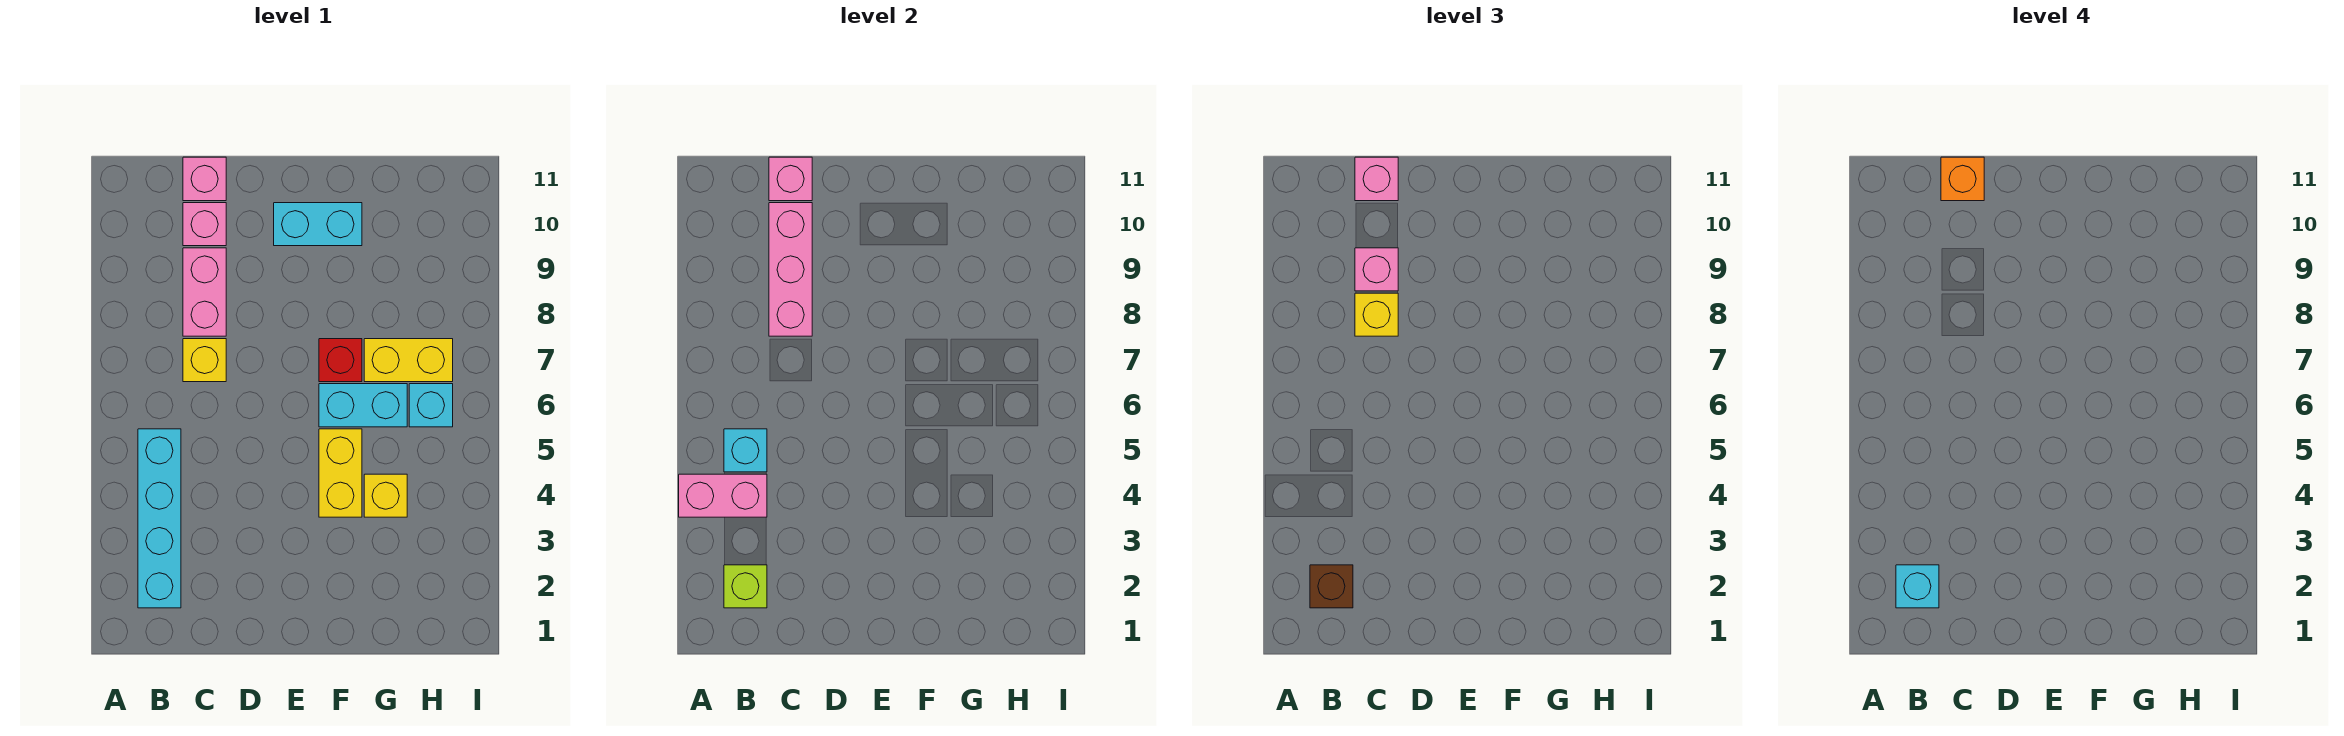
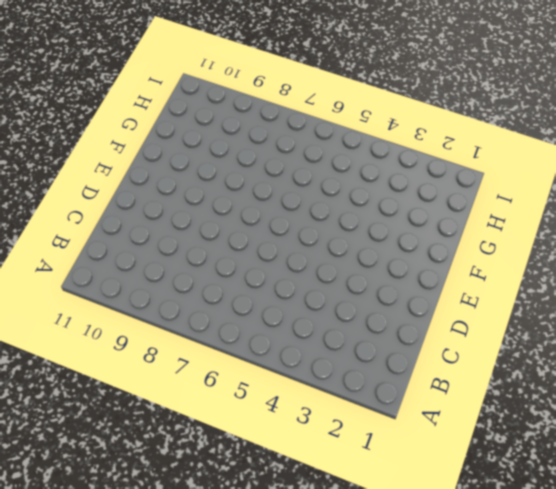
none -> cyan 1x4 brick [138,429,181,608]
none -> yellow 1x1 brick [183,339,226,382]
none -> pink 1x2 brick [183,248,226,336]

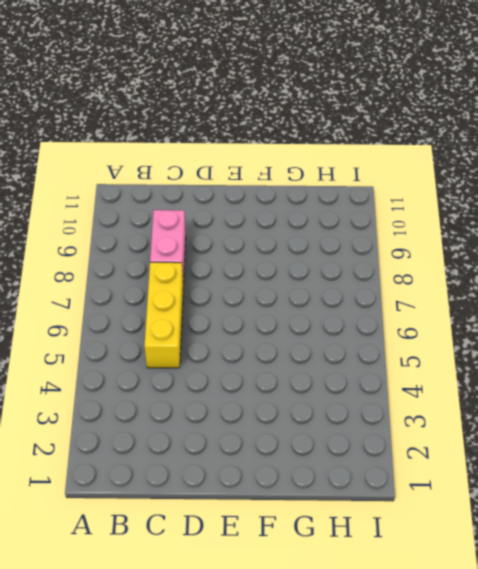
yellow 1x3 brick [144,262,183,368] -> yellow 1x1 brick [183,339,226,382]
none -> cyan 1x4 brick [138,429,181,608]
none -> pink 1x1 brick [183,203,226,246]
none -> pink 1x1 brick [183,157,226,201]

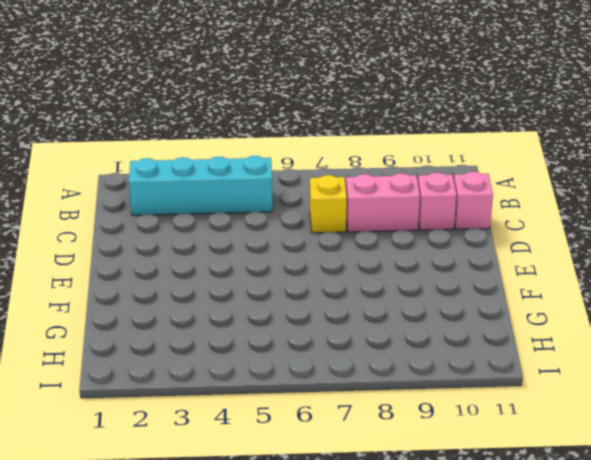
none -> cyan 1x2 brick [274,203,362,246]
none -> yellow 1x2 brick [319,429,362,517]
none -> cyan 1x2 brick [319,384,407,427]

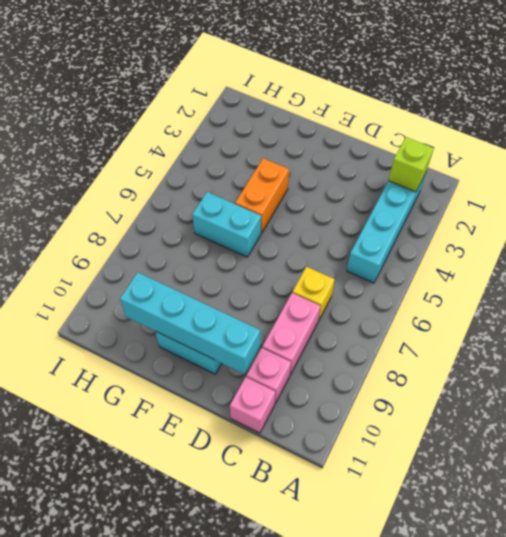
cyan 1x4 brick [120,272,260,374] -> none
orange 1x2 brick [235,158,289,233] -> yellow 1x2 brick [319,429,362,517]
none -> red 1x1 brick [319,339,362,382]
none -> yellow 1x1 brick [364,474,407,517]
none -> yellow 1x2 brick [364,339,453,382]

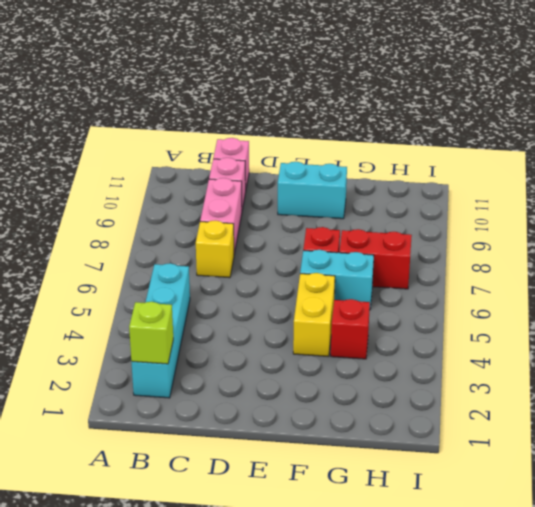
red 1x1 brick [331,299,370,359] -> yellow 1x1 brick [364,474,407,517]
red 1x2 brick [339,229,412,289] -> yellow 1x2 brick [364,339,453,382]
none -> cyan 1x1 brick [409,384,453,427]
none -> pink 1x2 brick [679,474,767,517]
none -> cyan 1x1 brick [724,429,767,472]

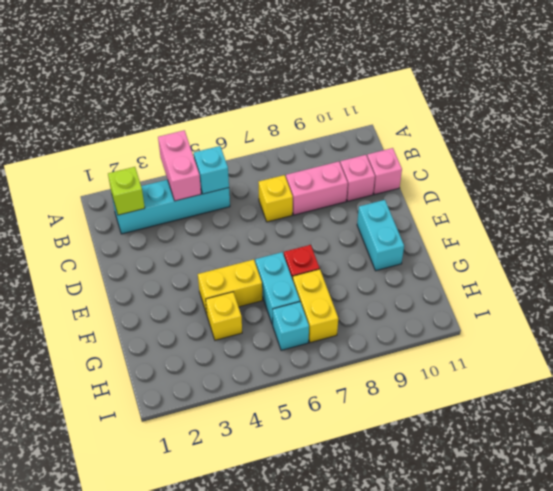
none -> pink 1x3 brick [769,203,812,336]
none -> pink 1x1 brick [769,157,812,201]
none -> brown 1x1 brick [1310,565,1353,608]

